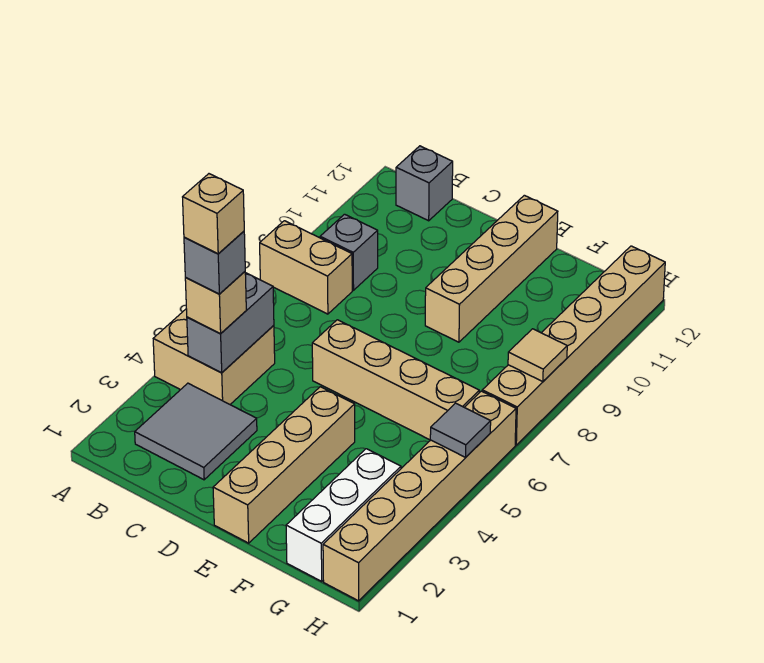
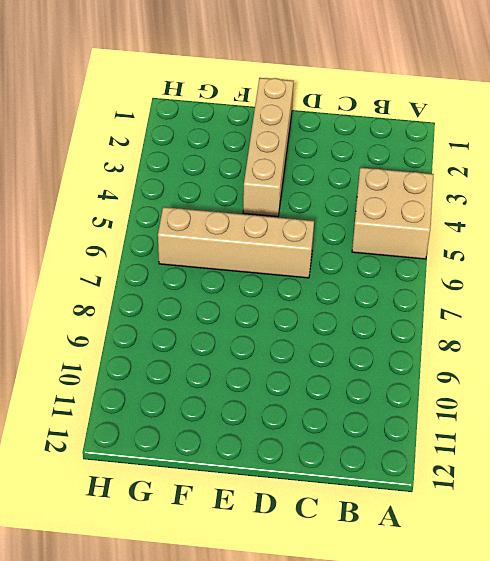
none -> tan 1x2 brick [260,221,352,314]
none -> grey 2x2 tile [135,383,257,480]
none -> grey 1x1 brick [320,214,378,290]

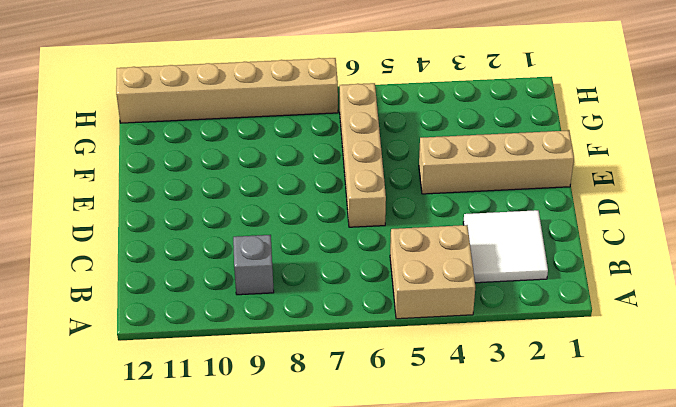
white 2x2 tile [463,210,548,283] -> grey 2x2 tile [135,383,257,480]
none -> tan 1x2 brick [260,221,352,314]
none -> grey 1x1 brick [396,146,453,221]
none -> tan 1x4 brick [425,195,558,342]

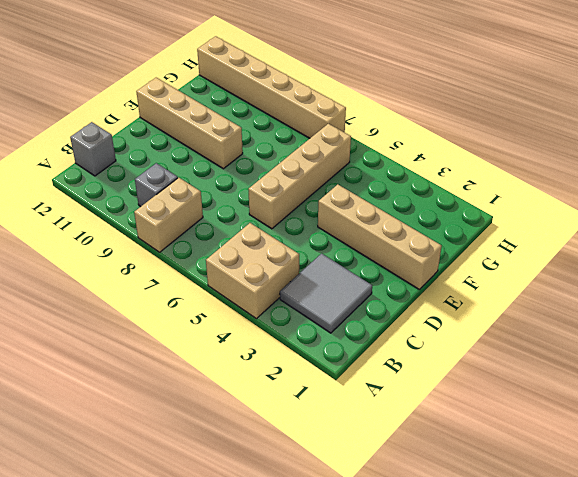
none -> white 1x3 brick [286,449,401,581]
none -> tan 1x6 brick [323,391,516,601]
none -> grey 1x2 brick [187,273,274,373]

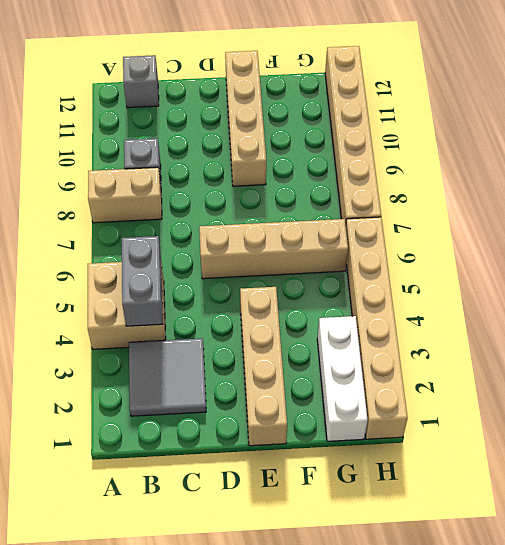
none -> grey 1x1 tile [430,403,491,457]
none -> tan 1x1 tile [508,329,567,382]
none -> tan 1x1 brick [185,272,246,334]

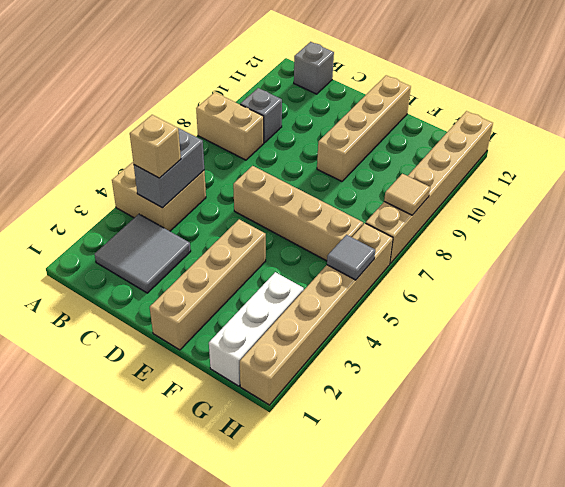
none -> grey 1x1 brick [184,231,245,294]
none -> tan 1x1 brick [183,174,244,254]

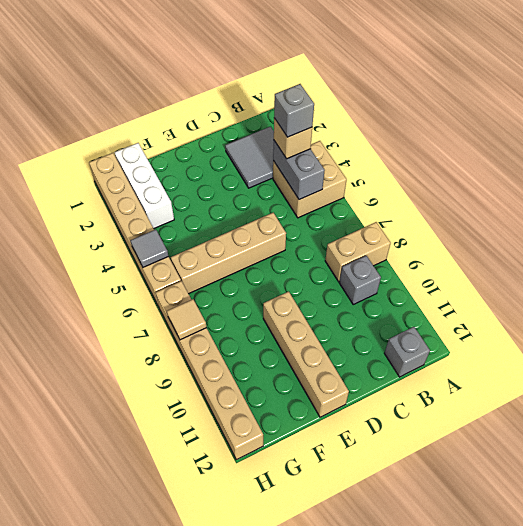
none -> tan 1x4 brick [213,387,355,543]
none -> tan 1x1 brick [183,174,244,254]

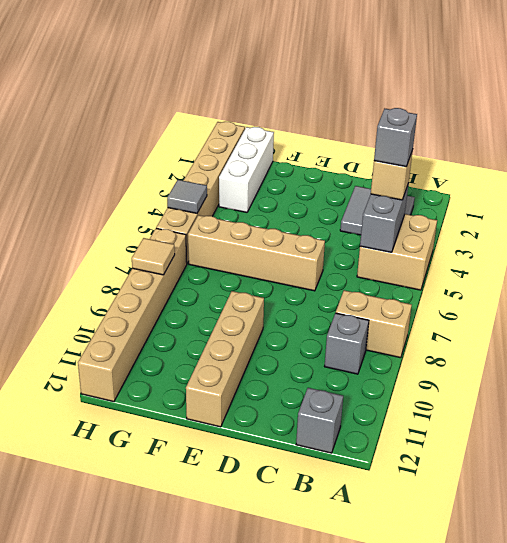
none -> tan 1x4 brick [213,387,355,543]
none -> tan 1x1 brick [183,174,244,254]

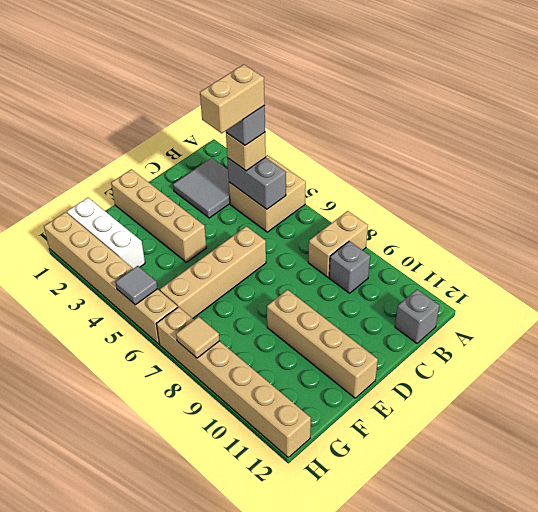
tan 1x2 brick [200,64,265,133] -> tan 1x1 brick [183,174,244,254]

